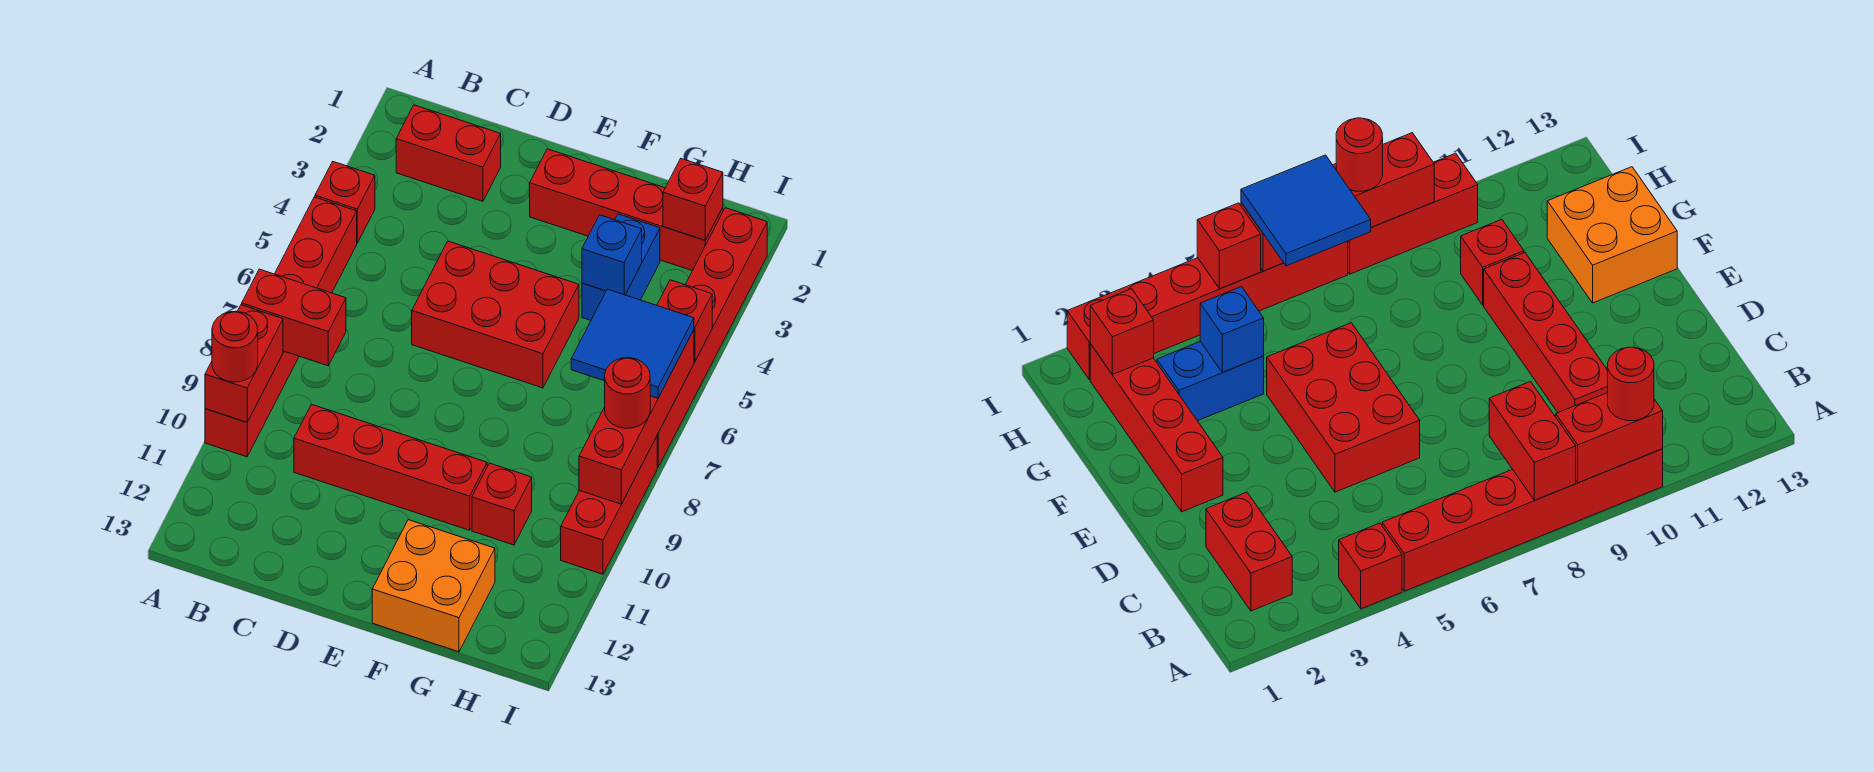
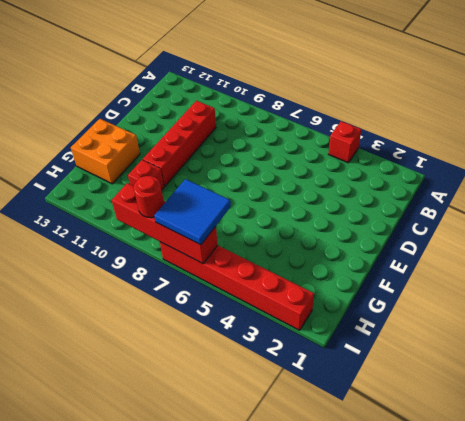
none -> red 1x6 brick [205,197,357,457]
none -> red 1x2 brick [396,105,501,201]
none -> red 2x3 brick [412,241,579,388]

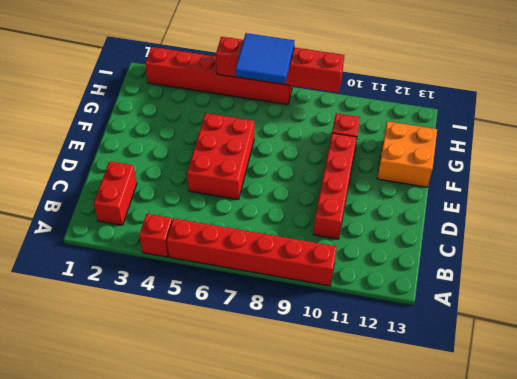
none -> red 1x4 brick [530,149,723,271]
none -> blue 1x2 brick [582,214,660,320]
none -> red 1x3 brick [561,436,657,574]

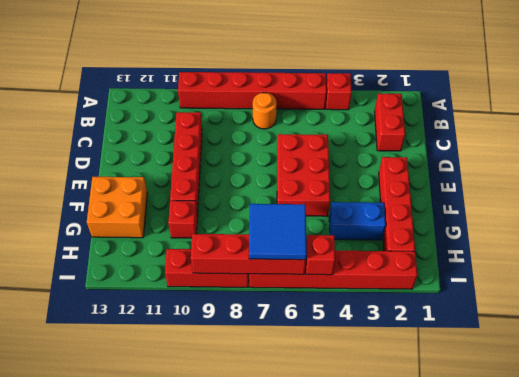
orange 1x1 round brick [253,93,277,129] -> none
none -> red 1x2 brick [242,269,346,366]
none -> red 1x2 brick [205,305,283,422]
none -> blue 1x1 brick [582,215,642,295]

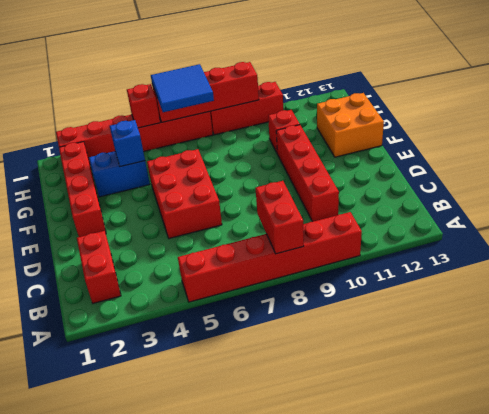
none -> red 1x1 brick [315,162,375,243]
none -> red 1x2 brick [205,305,283,422]
none -> red 1x1 brick [663,159,723,240]

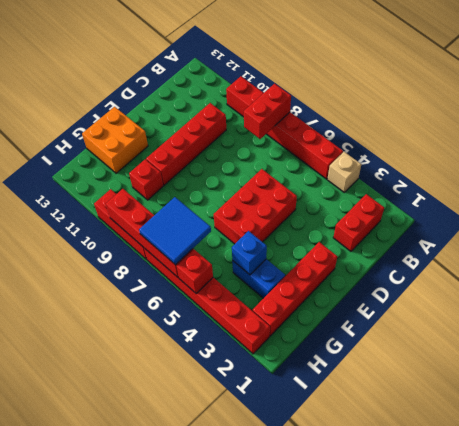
tan 1x1 brick [327,152,361,192] -> red 1x1 brick [315,162,375,243]
none -> red 1x2 brick [205,305,283,422]
none -> red 1x1 brick [663,159,723,240]
none -> red 1x1 round brick [212,311,258,382]

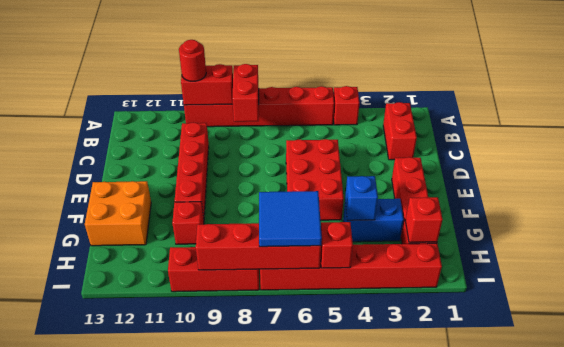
none -> red 1x1 round brick [605,358,650,428]

